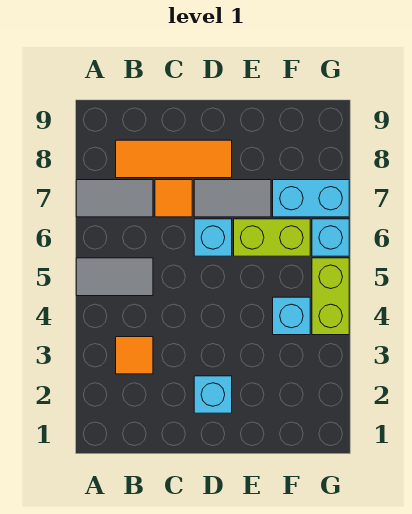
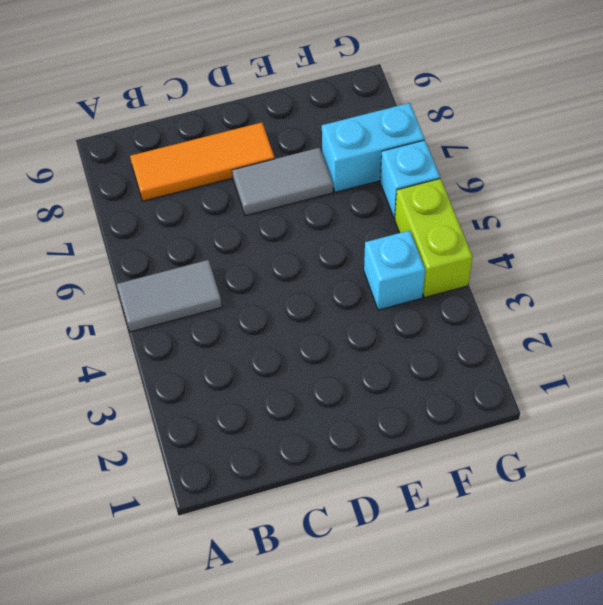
none -> grey 1x2 tile [76,180,153,217]
none -> orange 1x1 tile [116,337,153,374]
none -> orange 1x1 tile [155,180,192,217]

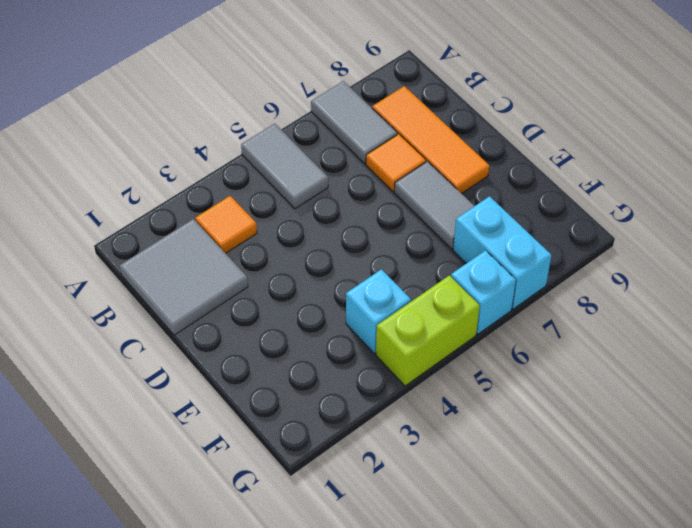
grey 2x2 tile [120,219,248,335] -> none
none -> cyan 1x1 brick [194,376,232,413]
none -> cyan 1x1 brick [194,219,232,256]
none -> lime 1x2 brick [234,219,310,256]

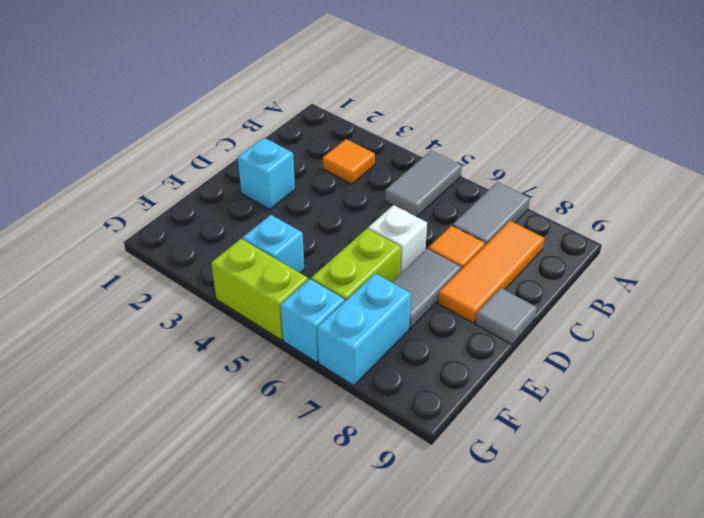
white 1x1 brick [368,205,427,274] -> cyan 1x1 brick [194,219,232,256]
grey 1x1 tile [475,288,537,345] -> none

